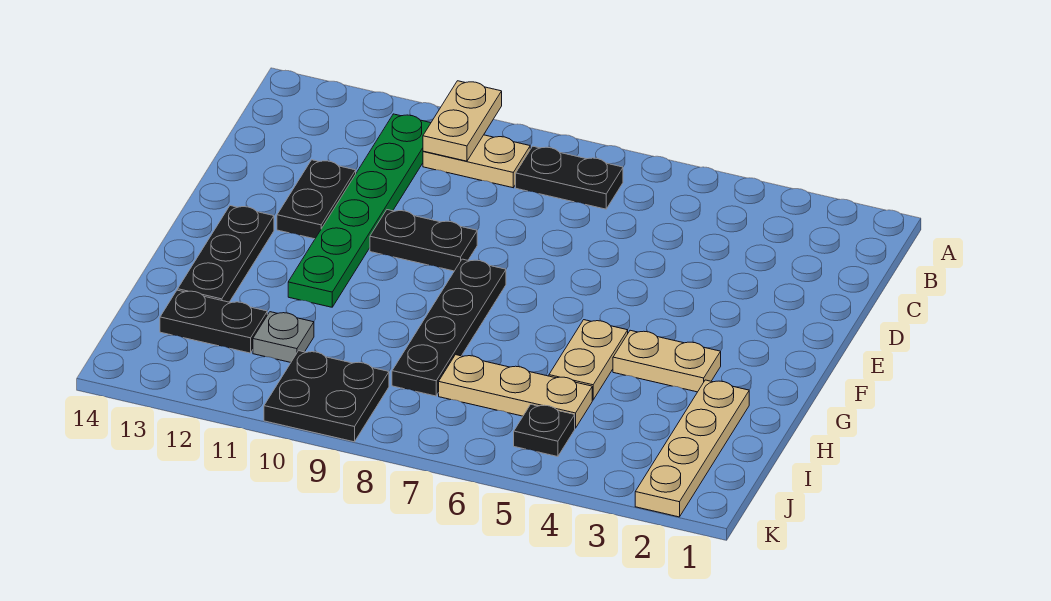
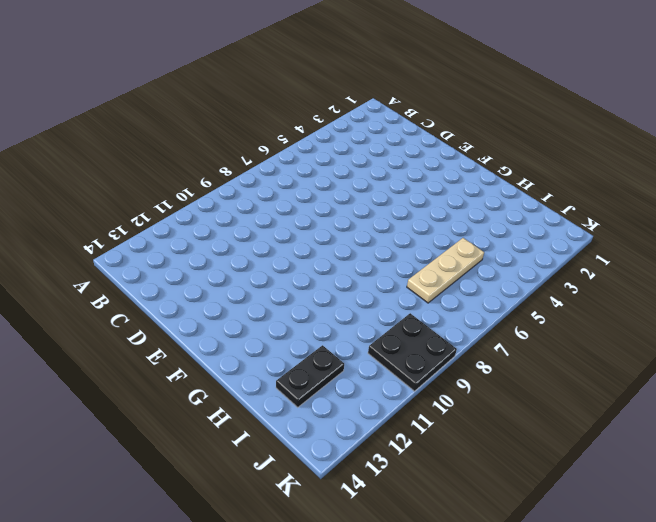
none -> black 1x2 plate [516,146,623,209]
none -> tan 1x2 plate [423,135,530,188]
none -> green 1x6 plate [288,114,431,307]

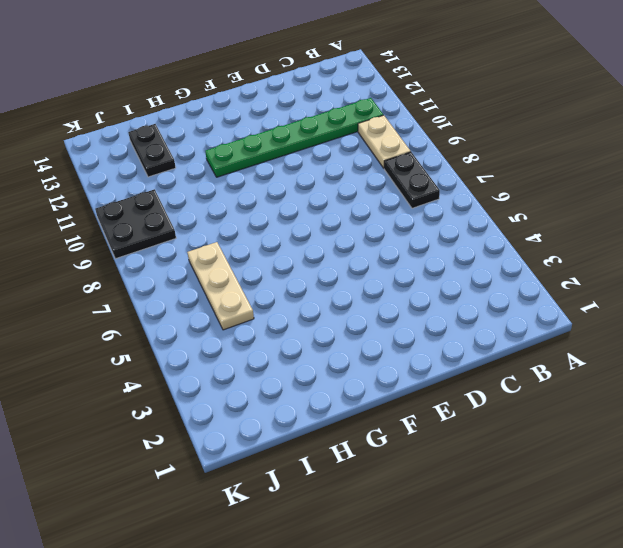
none -> black 1x2 plate [277,160,356,239]
none -> black 1x2 plate [370,210,477,271]
none -> black 1x4 plate [392,259,506,396]

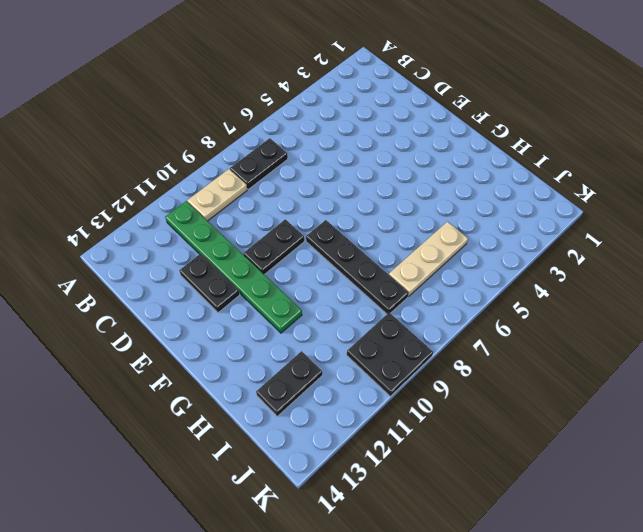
none -> black 1x3 plate [178,206,274,302]
none -> tan 1x2 plate [613,330,721,392]
none -> tan 1x2 plate [549,320,628,400]

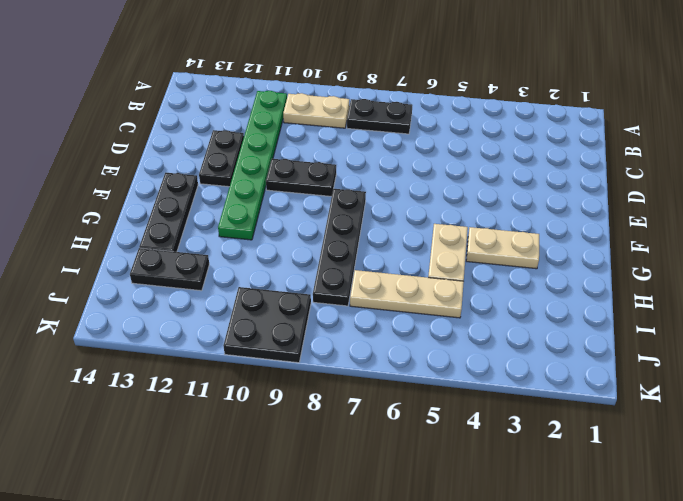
none -> tan 1x4 plate [635,380,749,517]
none -> grey 1x1 plate [253,312,314,362]
none -> black 1x1 plate [514,404,575,457]

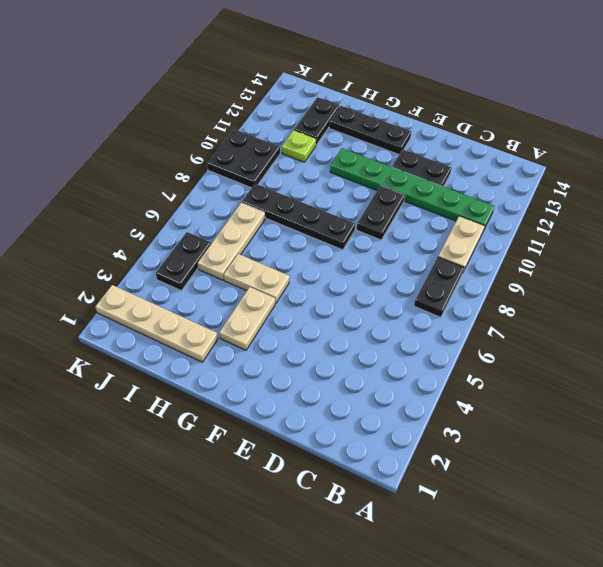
lime 1x1 plate [282,130,316,162] -> grey 1x1 plate [253,312,314,362]
black 1x2 plate [156,232,211,291] -> black 1x1 plate [514,404,575,457]
none -> tan 1x2 plate [423,81,502,161]

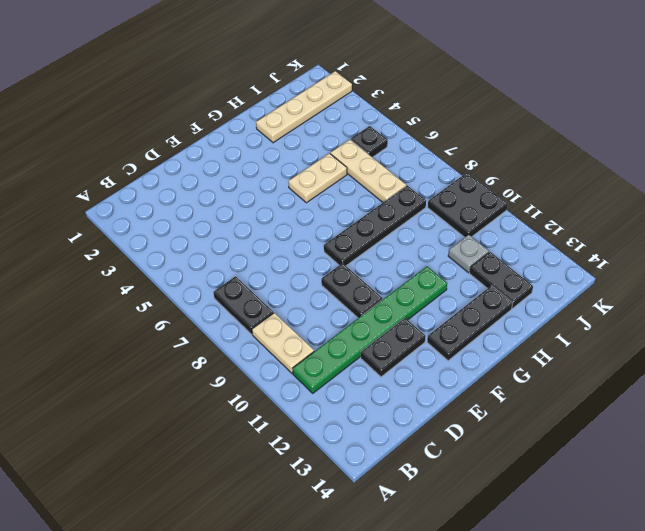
none -> tan 1x2 plate [613,330,721,392]
none -> tan 1x2 plate [423,81,502,161]

